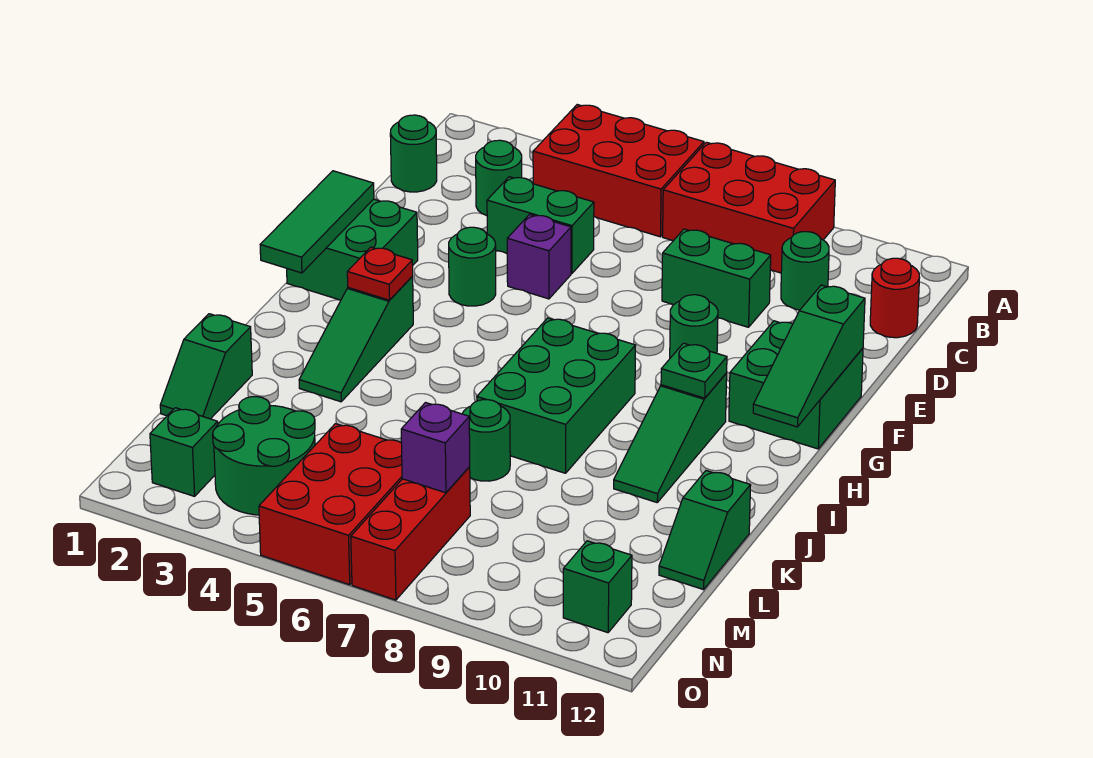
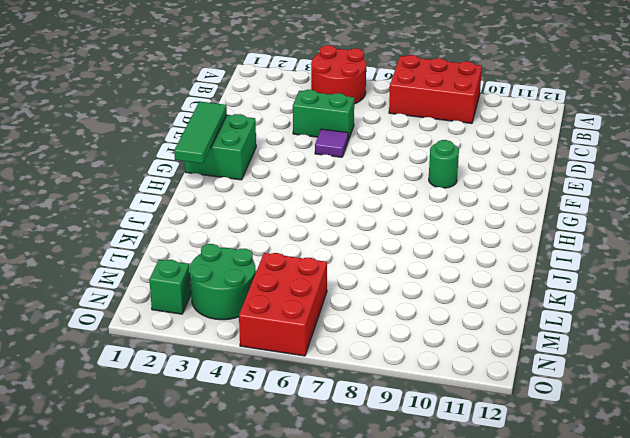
red 2x2 round brick [311,45,366,104] -> red 2x3 brick [533,105,704,237]
purple 1x1 tile [315,129,348,157] -> purple 1x1 brick [507,214,571,299]
none -> green 1x1 round brick [390,115,437,192]
none -> green 1x1 round brick [476,140,522,216]
none -> green 1x1 round brick [781,232,829,310]

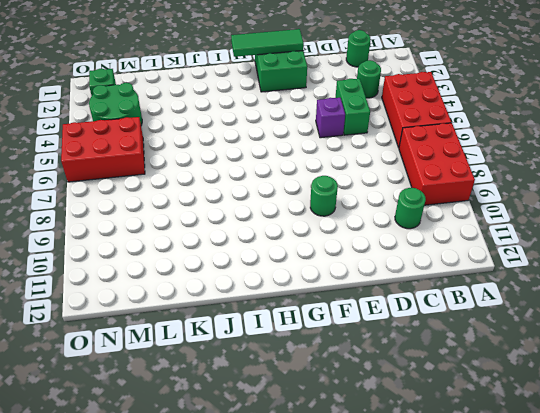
none -> red 1x1 round brick [870,258,920,338]
none -> green 1x2 brick [662,229,771,327]
none -> green 1x1 round brick [449,227,496,306]

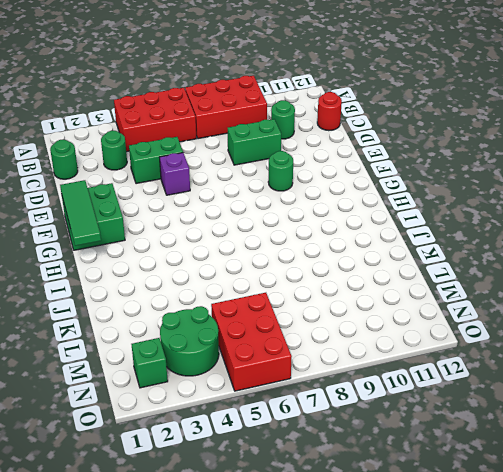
none -> green 1x1 round brick [449,227,496,306]
none -> green 2x2 brick [729,321,863,449]
none -> green 1x3 slope [299,277,413,402]

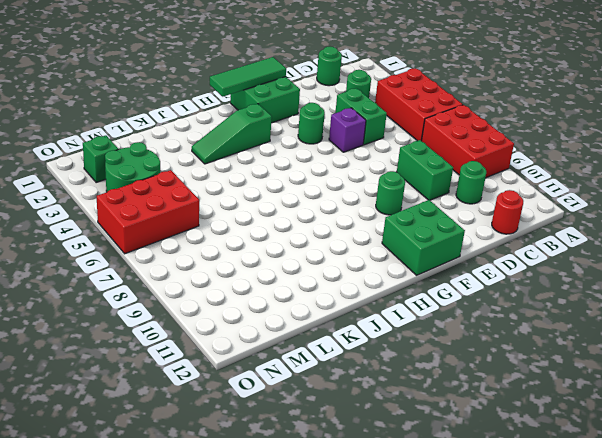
none -> green 2x3 brick [477,318,636,473]
none -> green 1x3 slope [614,373,727,502]
none -> green 1x2 slope [160,314,252,419]

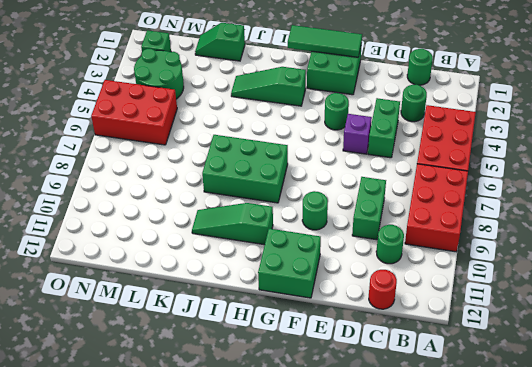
none -> green 1x1 round brick [462,400,510,481]
none -> green 1x2 slope [659,471,751,590]
none -> red 1x3 brick [351,467,470,600]

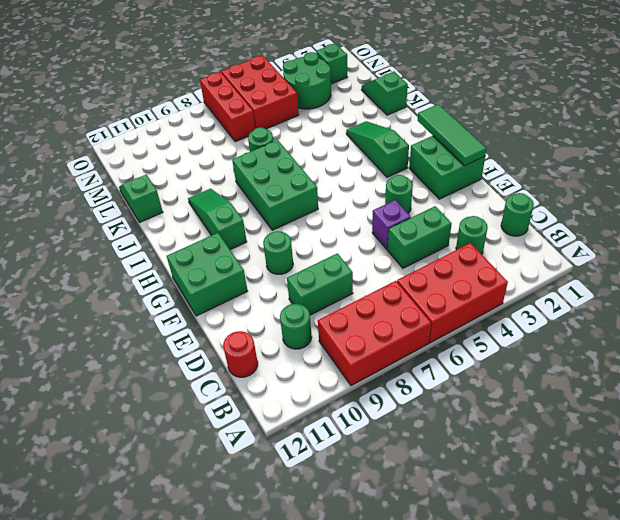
none -> green 1x1 brick [563,541,632,633]
none -> green 1x3 slope [753,285,865,427]
none -> red 1x1 plate [347,247,413,300]

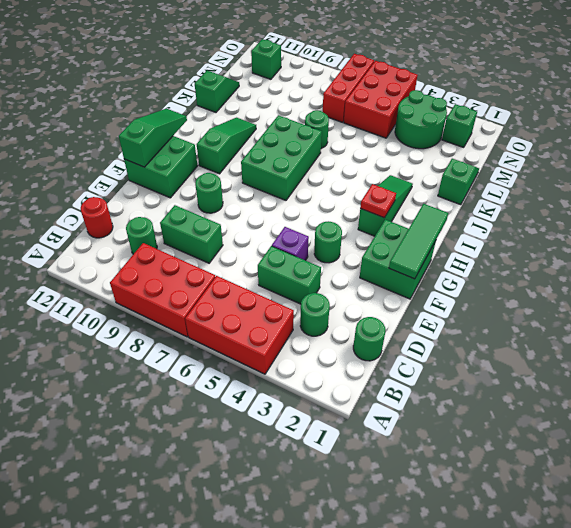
none -> green 1x1 plate [661,343,727,398]
none -> purple 1x1 brick [401,403,470,493]

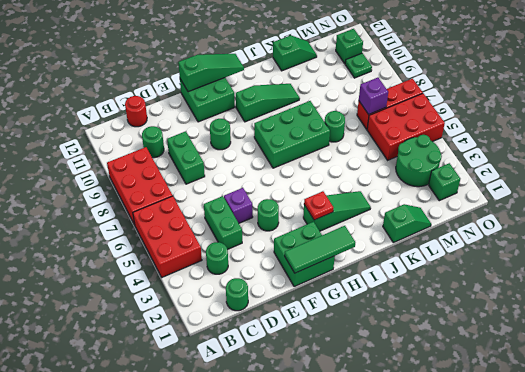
green 1x1 plate [345,53,372,78] -> green 1x1 plate moved to [661,343,727,398]

